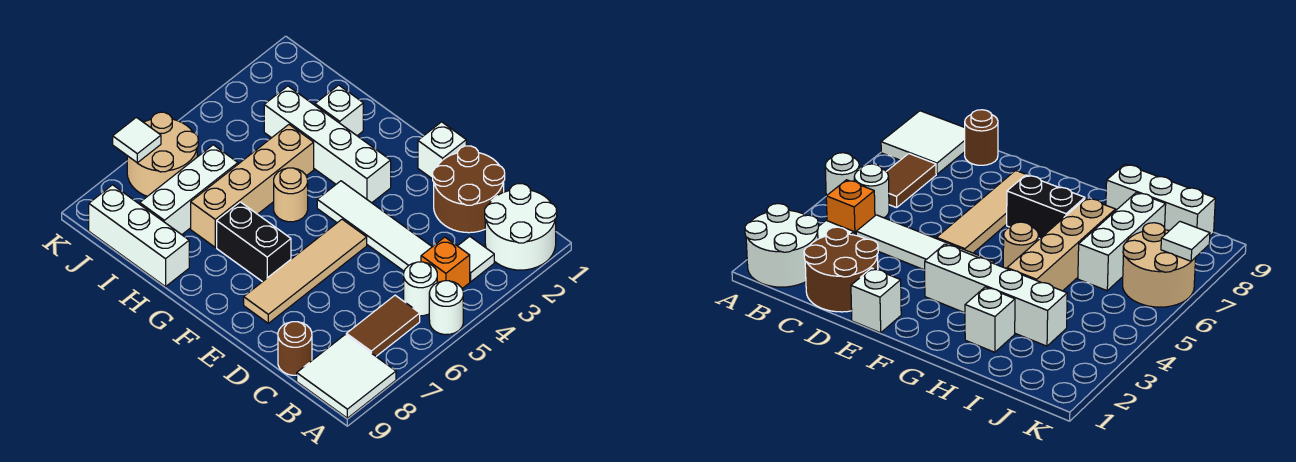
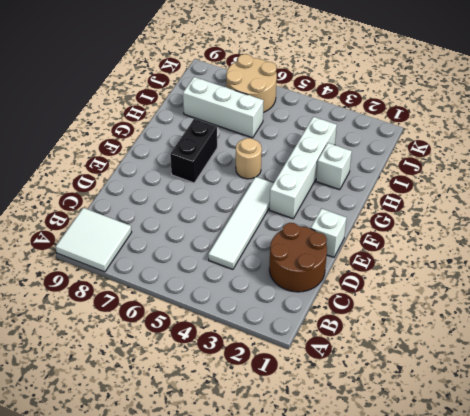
none -> white 2x2 round brick [485,184,557,270]
none -> white 1x1 round brick [429,281,463,335]
none -> white 1x1 tile [458,236,494,282]

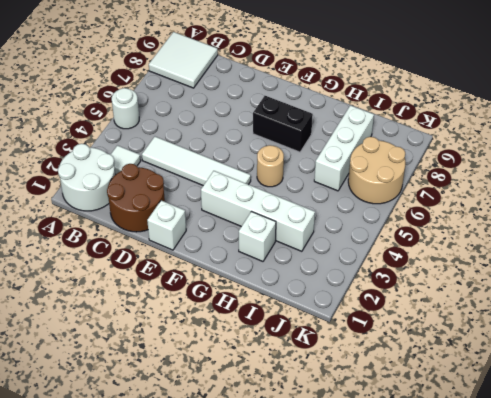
none -> orange 1x1 brick [421,237,470,288]
none -> white 1x1 round brick [404,262,437,316]
none -> brown 1x2 tile [346,295,420,356]

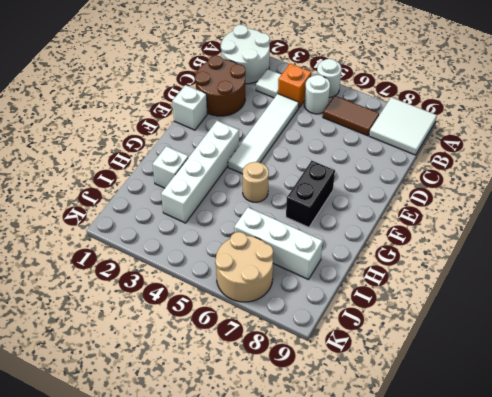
none -> brown 1x1 round brick [278,322,312,375]
none -> tan 1x4 tile [244,219,367,323]
none -> tan 1x4 brick [191,125,314,247]

